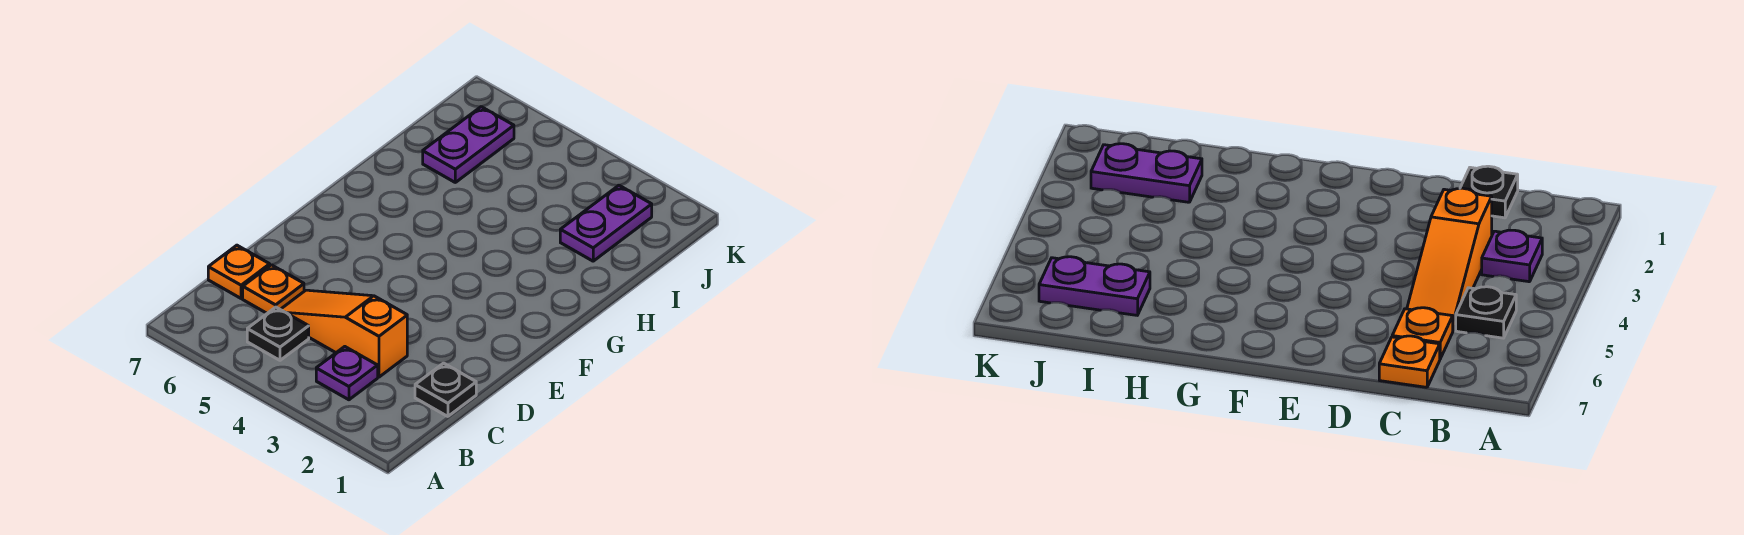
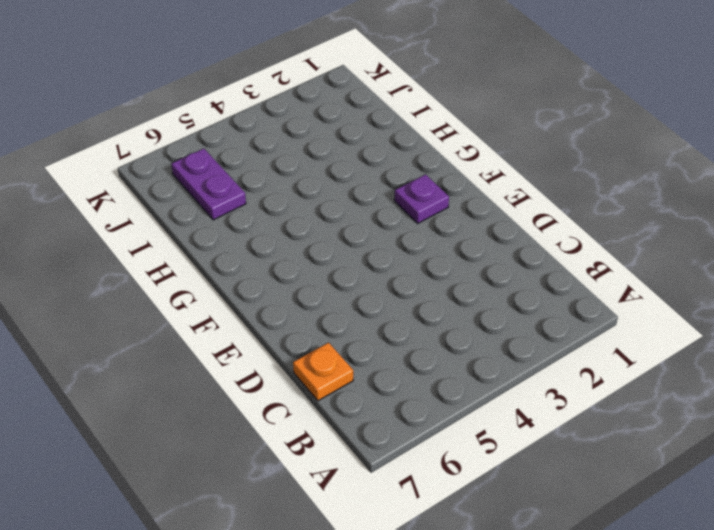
purple 1x1 plate [394,174,449,223] -> purple 1x1 plate moved to [316,347,378,400]
none -> black 1x1 plate [247,307,309,360]
none -> black 1x1 plate [415,363,476,416]

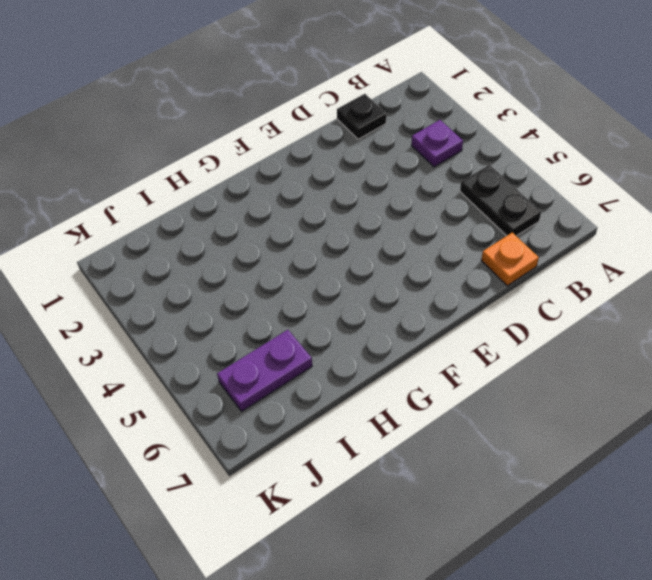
black 1x2 plate [460,165,541,236] -> black 1x1 plate [247,307,309,360]
none -> orange 1x3 slope [280,290,407,377]
none -> orange 1x1 plate [243,265,304,313]

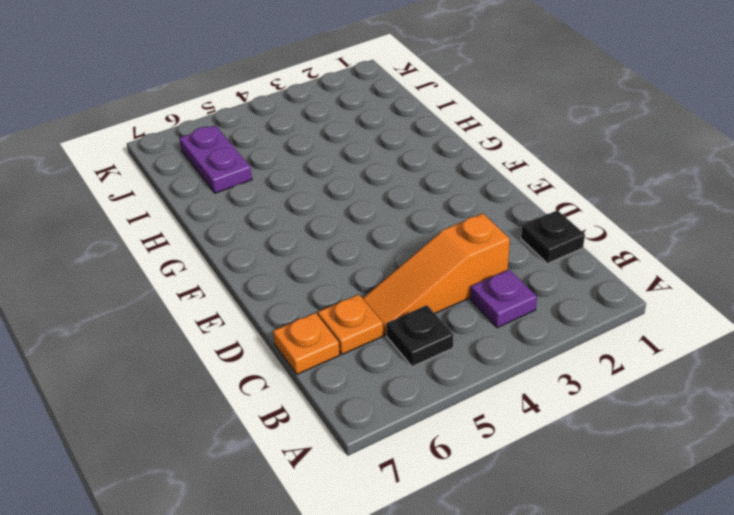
none -> purple 1x2 plate [560,185,652,261]

